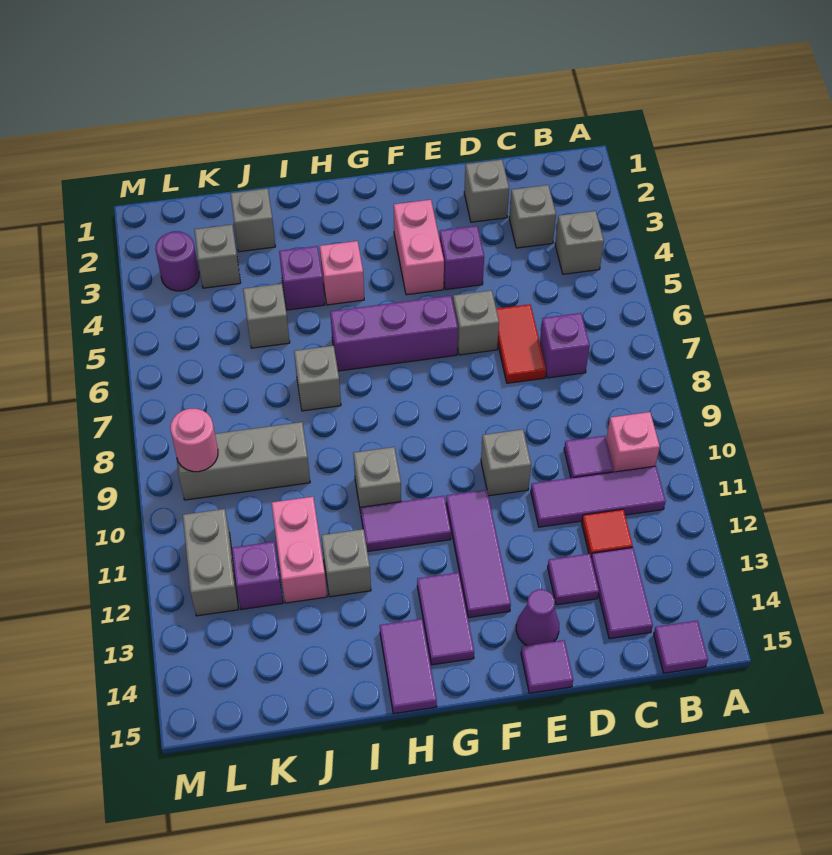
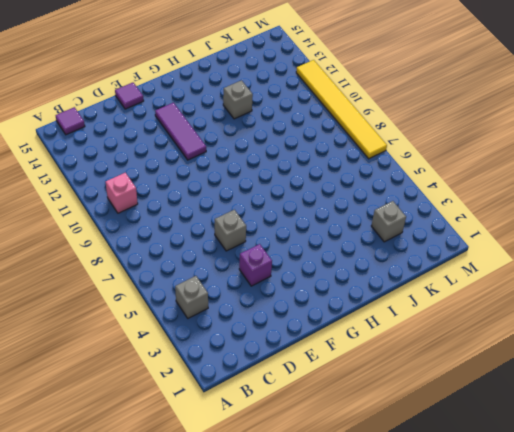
yellow 1x6 tile [296,60,387,159] -> none
none -> purple 1x3 tile [531,466,666,527]
none -> grey 1x1 brick [509,185,556,248]
none -> purple 1x1 brick [540,313,590,378]
none -> purple 1x1 tile [564,436,614,478]

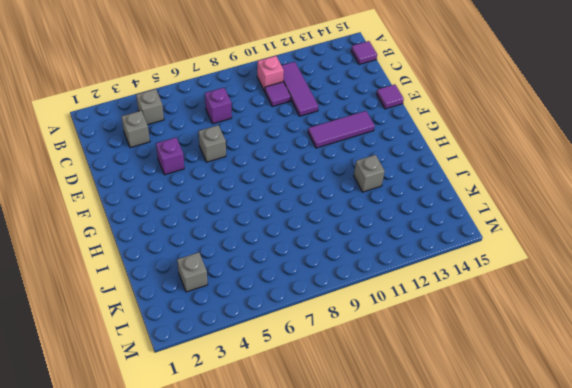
none -> red 1x1 tile [582,509,633,557]
none -> purple 1x2 tile [591,548,653,639]
none -> grey 1x1 brick [464,160,509,222]
none -> red 1x2 tile [496,304,546,383]

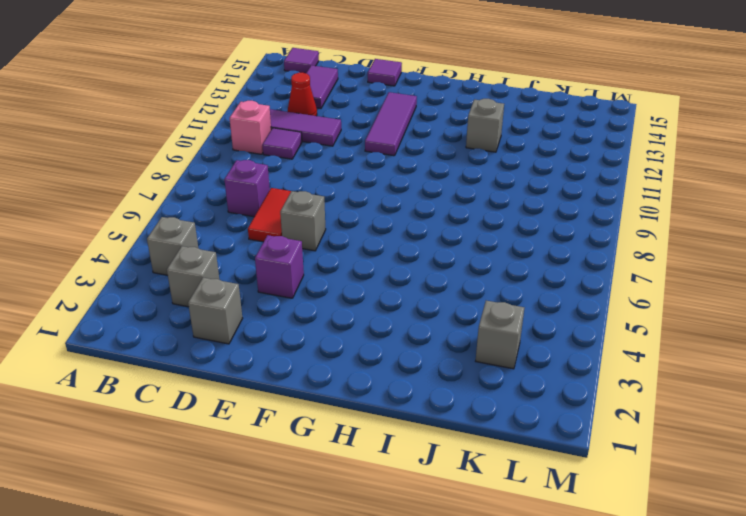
red 1x1 cone [288,73,317,116] -> red 1x1 tile [582,509,633,557]
none -> purple 1x1 tile [548,554,599,605]
none -> grey 1x1 brick [481,429,531,496]
none -> purple 1x1 cone [516,589,559,646]
none -> pink 1x2 brick [394,200,444,295]

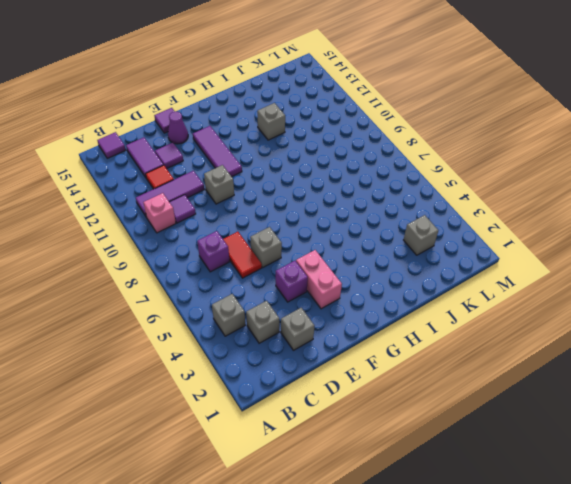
none -> purple 1x3 brick [330,296,458,371]
none -> purple 1x2 tile [360,496,451,552]
none -> purple 1x2 tile [417,573,474,665]
none -> pink 1x1 brick [320,241,364,305]

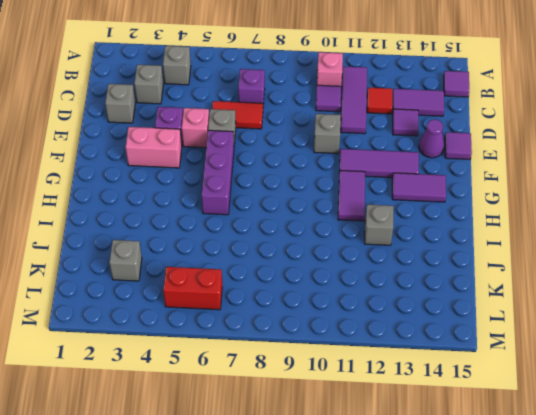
pink 1x1 brick [182,108,209,148] -> pink 1x1 brick moved to [320,241,364,305]
red 1x2 brick [163,267,222,310] -> none
none -> grey 1x1 brick [353,447,401,512]
none -> purple 1x2 tile [380,619,437,714]
none -> purple 1x1 brick [279,246,325,310]
none -> grey 1x1 brick [294,346,341,411]

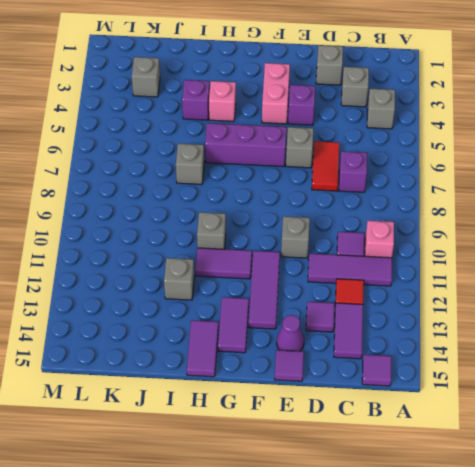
none -> grey 1x1 brick [230,188,276,252]
none -> grey 1x1 brick [243,284,290,348]
none -> grey 1x3 brick [177,422,310,500]
none -> pink 1x2 brick [272,497,327,603]

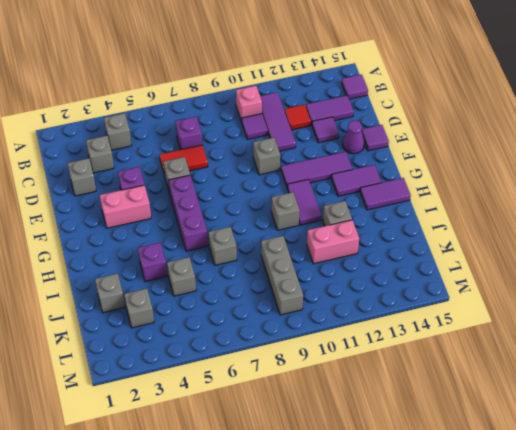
none -> pink 1x1 brick [320,241,364,305]
none -> purple 1x1 brick [232,542,283,609]
none -> purple 1x1 round brick [155,232,199,291]
none -> grey 1x2 brick [183,509,239,616]

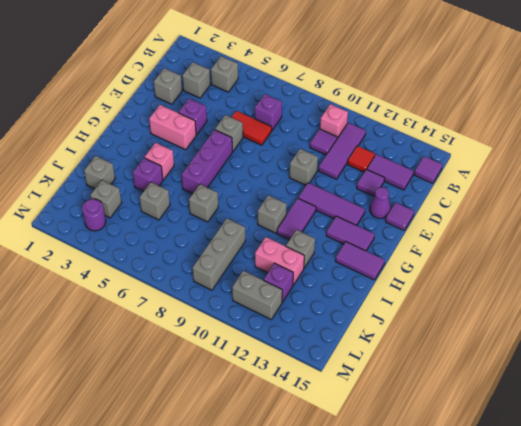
none -> pink 1x1 round brick [170,409,218,472]

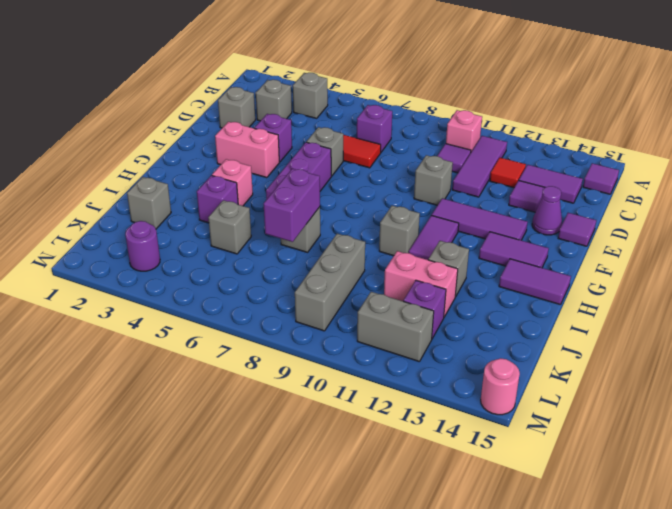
purple 1x2 brick [264,169,320,242] -> none
pink 1x1 round brick [481,358,520,415] -> pink 1x1 round brick moved to [170,409,218,472]
none -> grey 1x1 brick [194,225,241,288]

